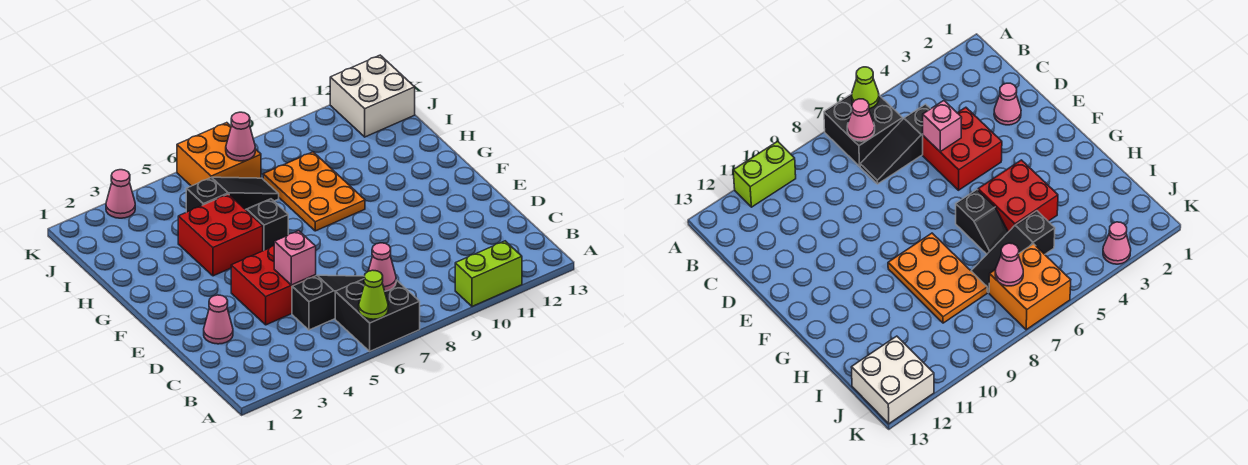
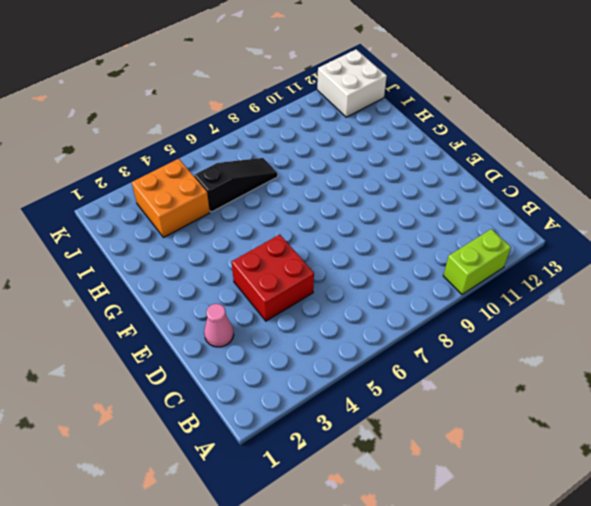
orange 2x2 brick [132,159,210,238] -> orange 2x2 brick moved to [177,123,261,186]
none -> black 2x2 brick [335,279,420,351]
none -> black 1x3 slope [292,275,364,330]
none -> red 2x2 brick [178,194,263,276]

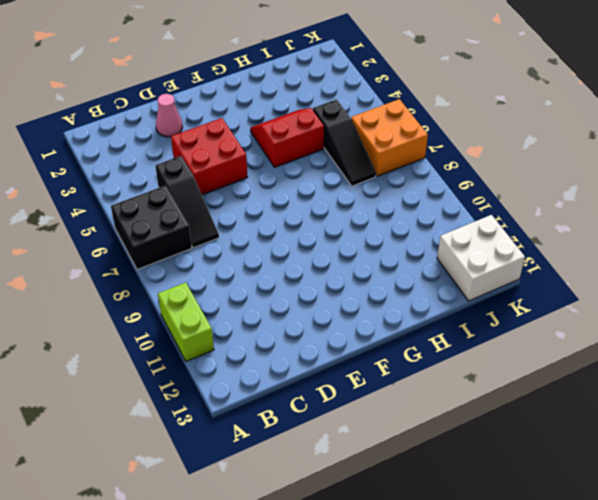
red 2x2 slope [250,108,324,167] -> red 2x2 brick [178,194,263,276]
none -> black 1x2 slope [246,199,288,251]
none -> orange 2x3 plate [263,152,365,231]
none -> pink 1x1 cone [106,170,135,218]

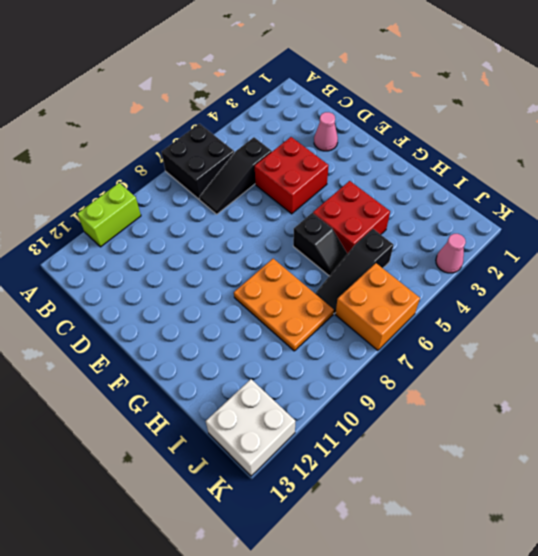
none -> lime 1x1 cone [359,270,388,319]
none -> pink 1x1 cone [368,243,396,291]
none -> pink 1x1 brick [274,231,316,285]

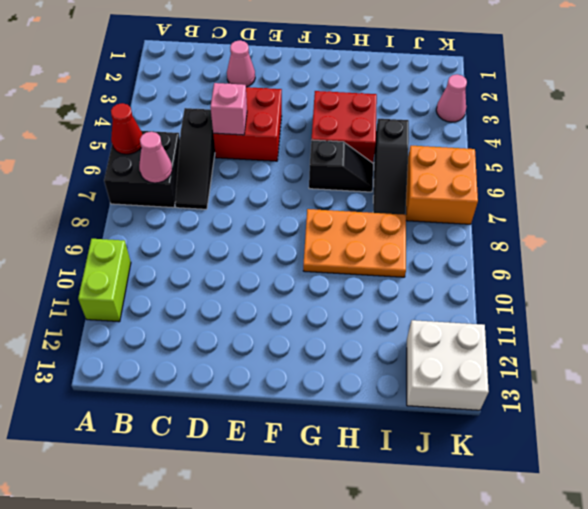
red 1x1 cone [111,103,143,154] -> lime 1x1 cone [359,270,388,319]
none -> pink 1x1 cone [226,112,255,161]

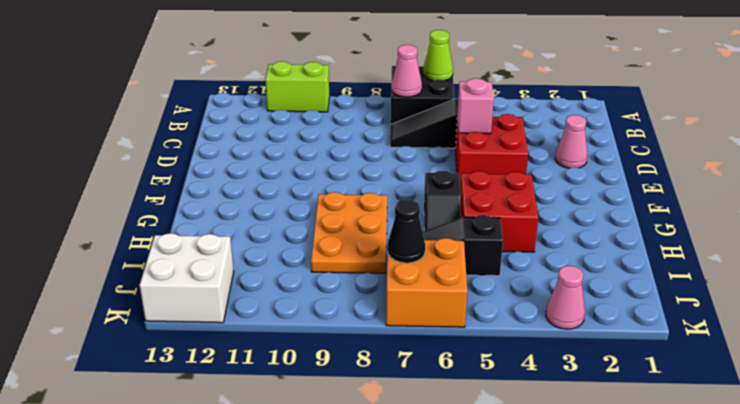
black 1x1 cone [387,199,425,263] -> pink 1x1 cone [226,112,255,161]

